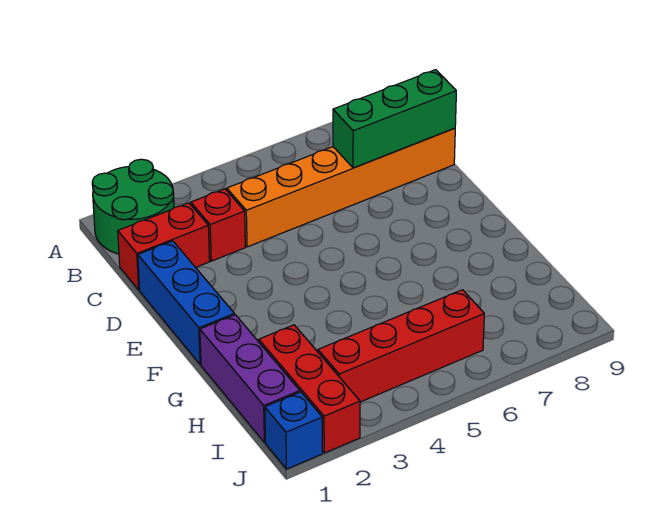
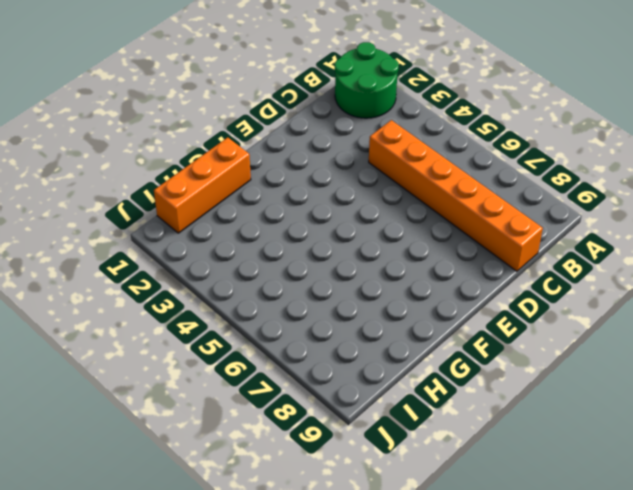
orange 1x3 brick [154,137,251,233] -> purple 1x3 brick [200,315,300,442]
none -> red 1x2 brick [118,203,210,290]
none -> red 1x1 brick [191,189,245,261]

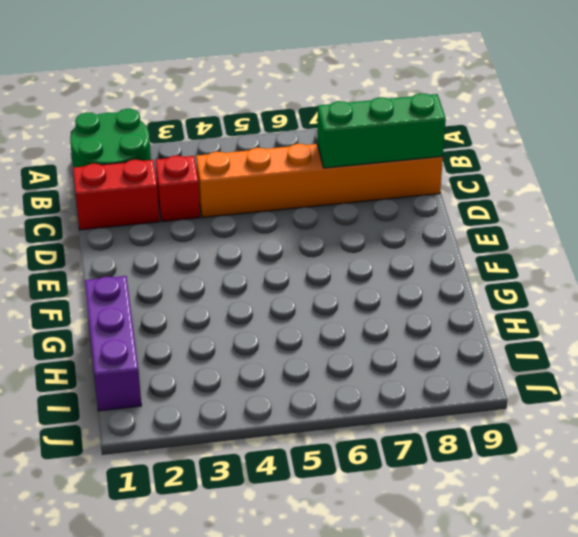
none -> blue 1x3 brick [138,241,234,365]
none -> red 1x3 brick [259,325,360,453]

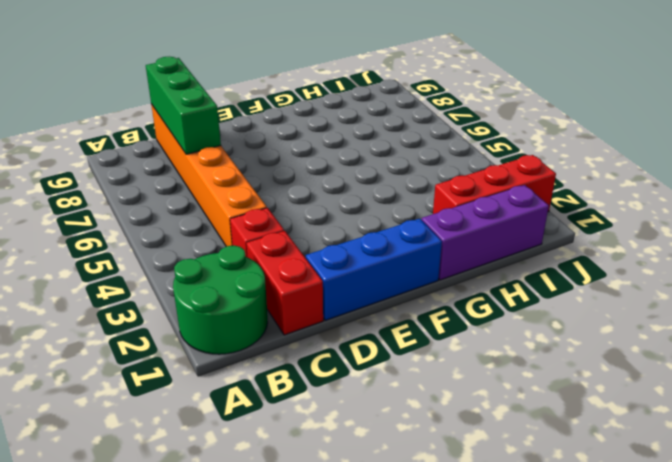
none -> red 1x4 brick [318,290,484,402]
none -> blue 1x1 brick [265,392,322,469]

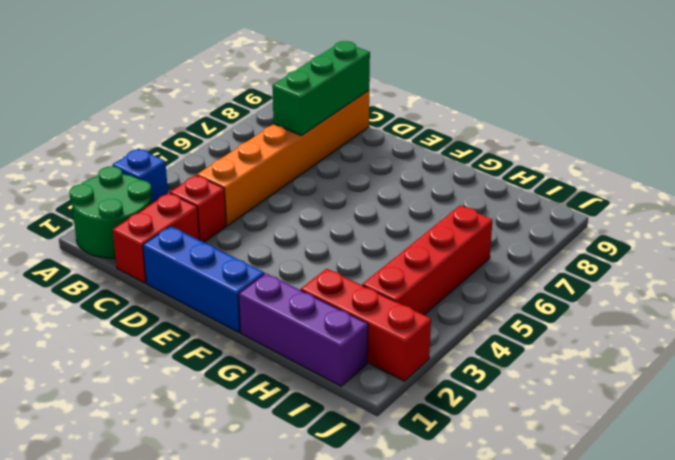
blue 1x1 brick [113,148,168,203] -> blue 1x1 brick moved to [265,392,322,469]

